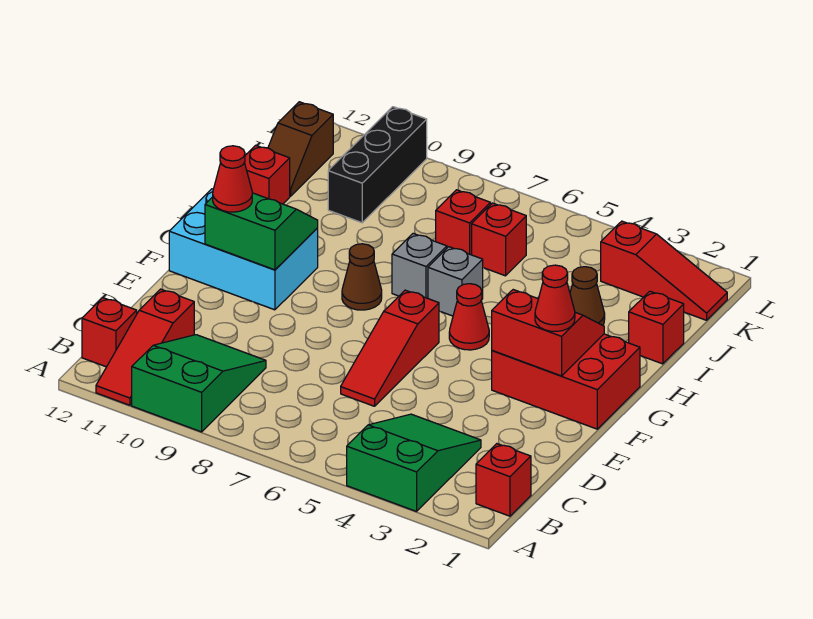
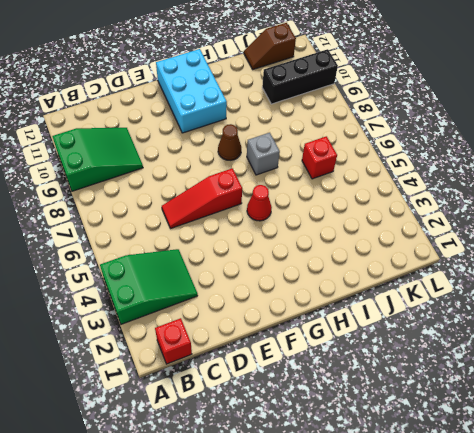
none -> red 1x3 slope [96,289,194,405]
none -> red 1x1 brick [82,298,137,367]
none -> red 2x3 brick [492,334,640,429]

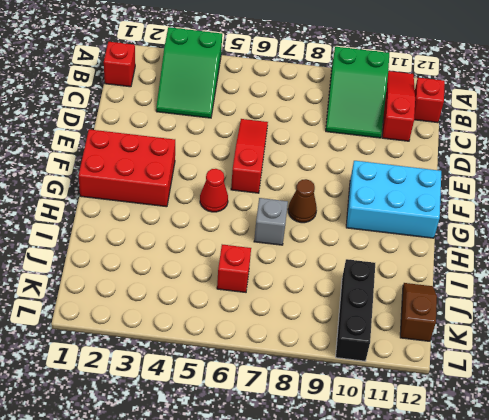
none -> grey 1x1 brick [428,247,483,316]
none -> red 1x1 brick [629,291,684,364]
none -> brown 1x1 cone [570,267,605,325]

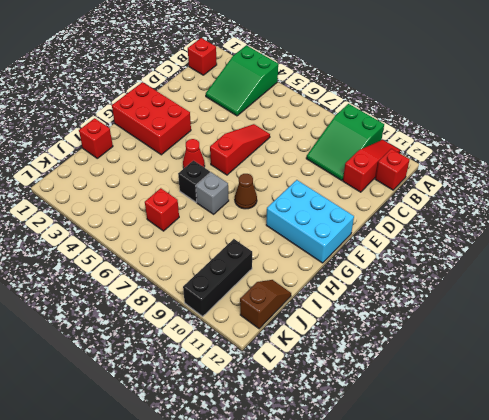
black 1x1 brick [178,161,210,202] -> grey 1x1 brick [428,247,483,316]
none -> brown 1x1 cone [570,267,605,325]
none -> red 1x1 brick [245,145,290,204]
none -> red 1x1 brick [436,190,491,255]

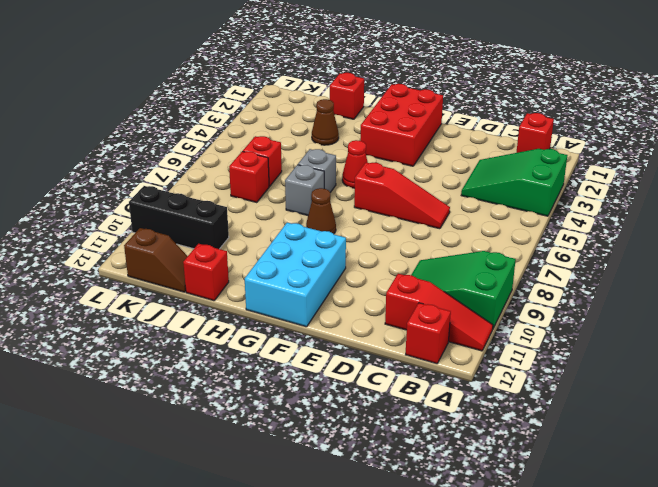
none -> red 1x3 slope [601,221,727,320]
none -> red 2x2 slope [492,290,604,376]
none -> green 2x2 slope [205,193,318,270]

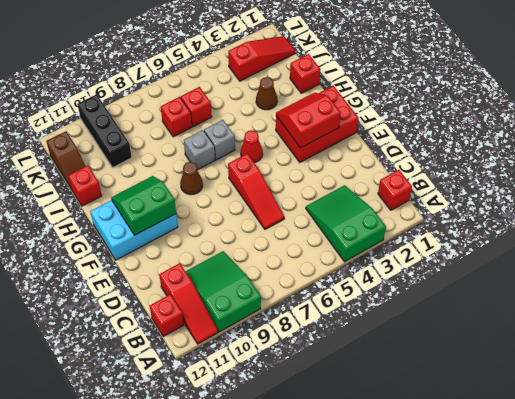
none -> red 1x1 cone [535,265,575,331]
none -> red 1x1 cone [213,146,252,212]

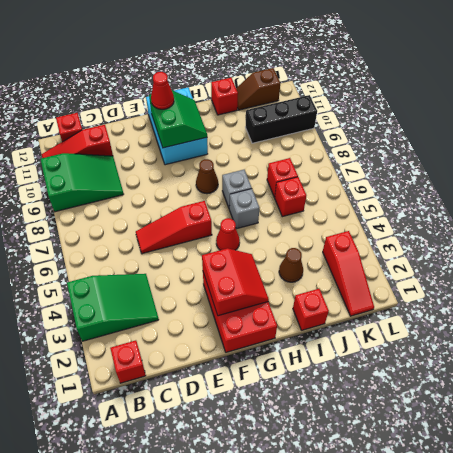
none -> red 1x1 cone [535,265,575,331]

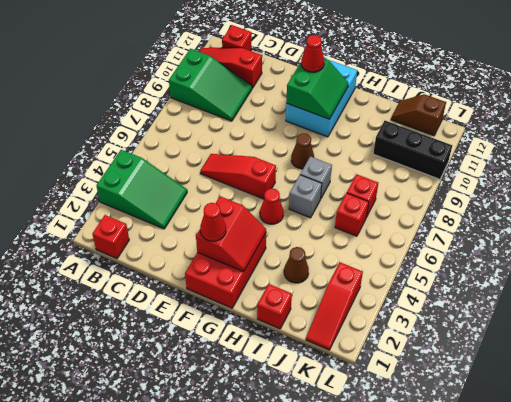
none -> red 1x1 brick [245,145,290,204]

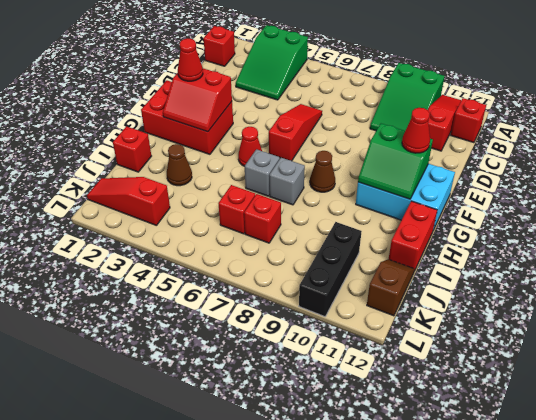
red 1x2 brick [389,201,437,271] -> red 1x1 brick [245,145,290,204]

